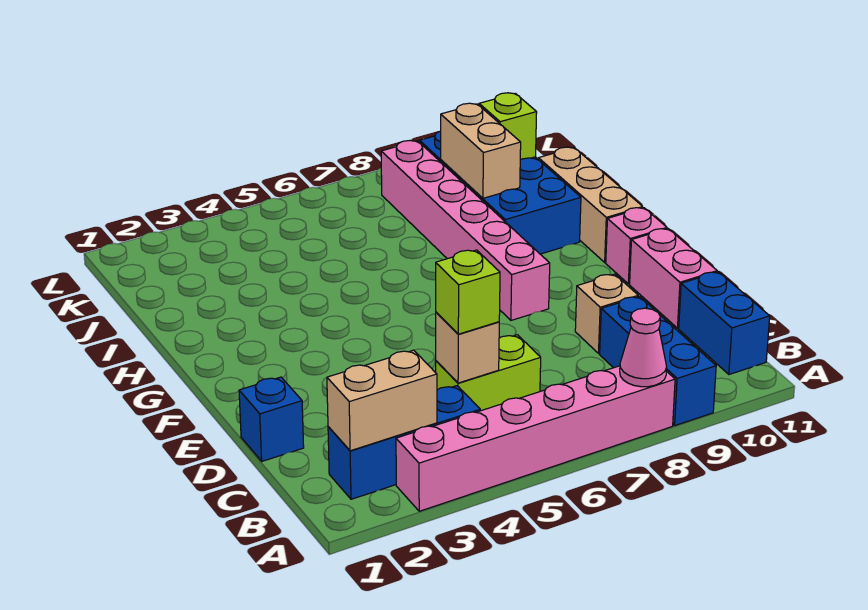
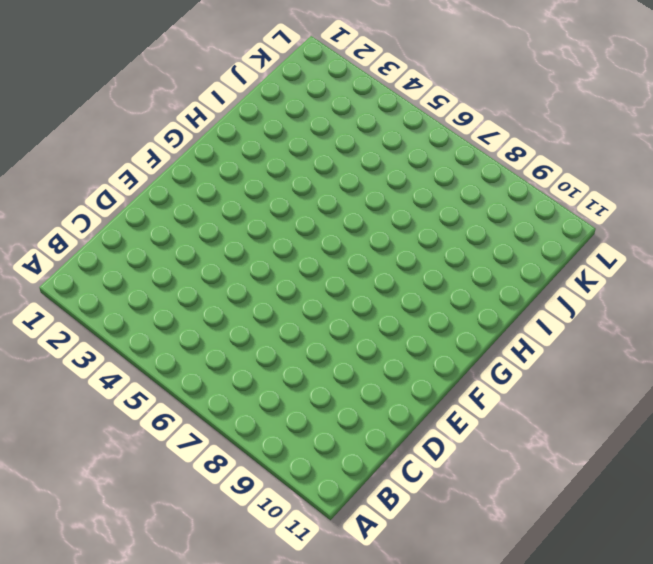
none -> pink 1x6 brick [396,366,675,511]
none -> blue 1x3 brick [600,297,716,425]
none -> blue 1x3 brick [328,386,480,499]

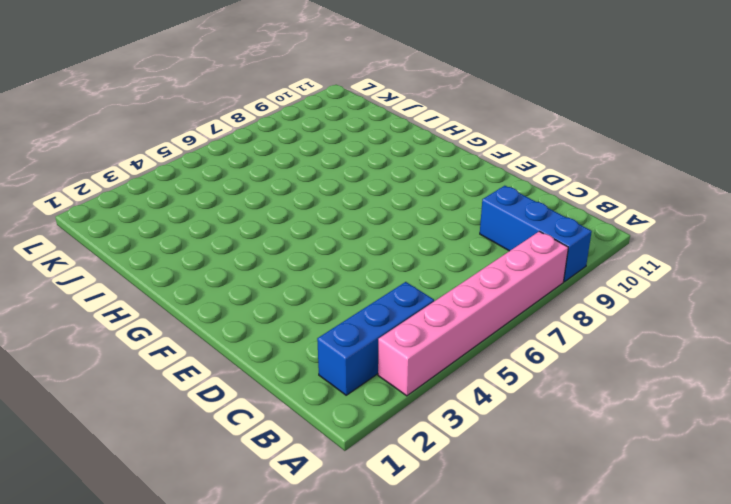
none -> blue 1x2 brick [679,272,770,374]
none -> lime 1x2 brick [436,335,541,411]
none -> blue 1x1 brick [239,377,304,461]

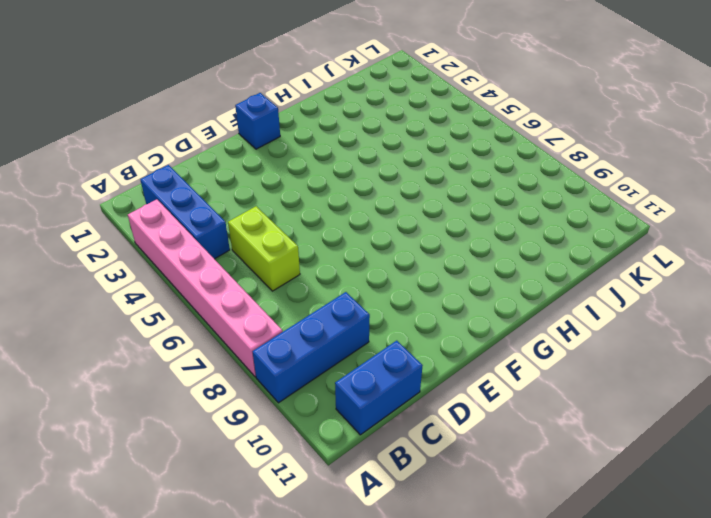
blue 1x1 brick [235,93,280,149] -> blue 1x1 brick moved to [239,377,304,461]
none -> tan 1x1 brick [575,274,638,354]
none -> pink 1x2 brick [630,229,717,328]
none -> pink 1x6 brick [381,140,550,320]

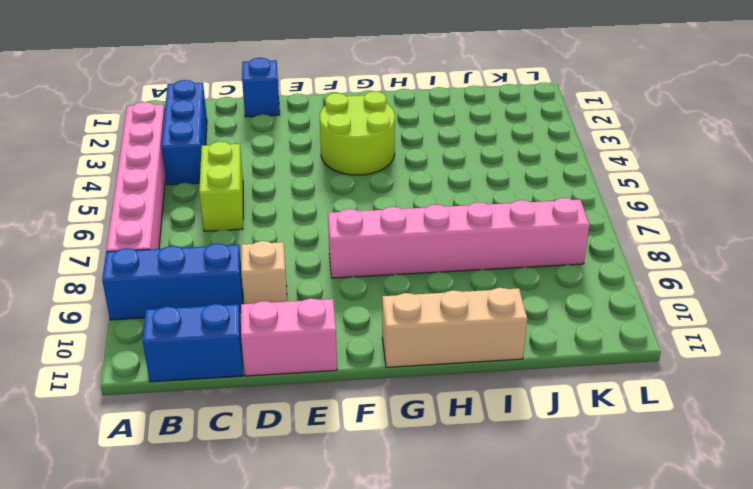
lime 2x2 round brick [320,91,395,175] -> none
none -> pink 1x1 brick [606,208,667,284]
none -> blue 2x4 brick [420,131,581,254]
none -> pink 1x1 cone [620,308,667,387]

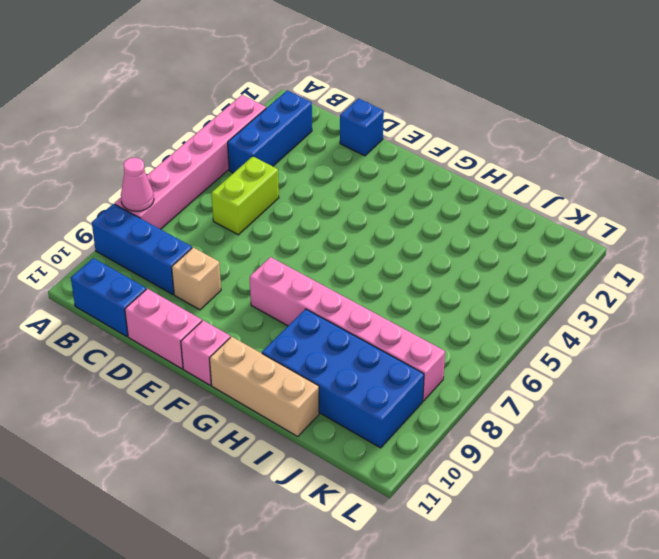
none -> tan 1x2 brick [327,350,437,451]
none -> tan 1x1 brick [436,312,499,383]
none -> tan 1x2 brick [441,103,521,198]

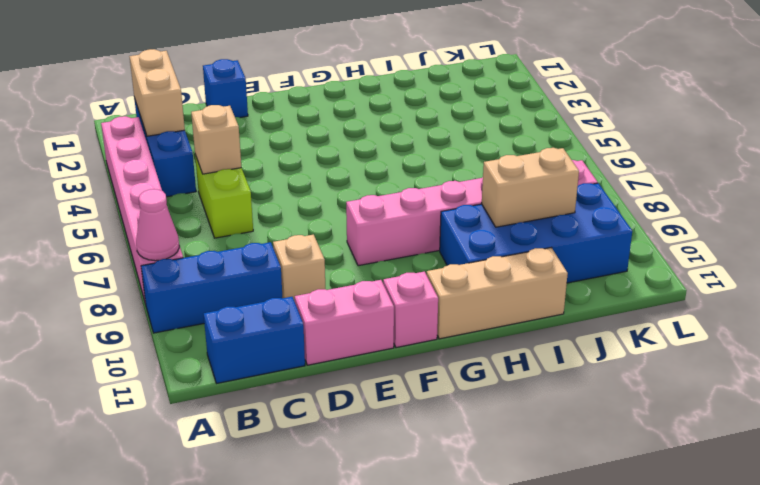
none -> lime 1x1 brick [479,93,537,160]
none -> lime 1x1 brick [436,250,500,334]

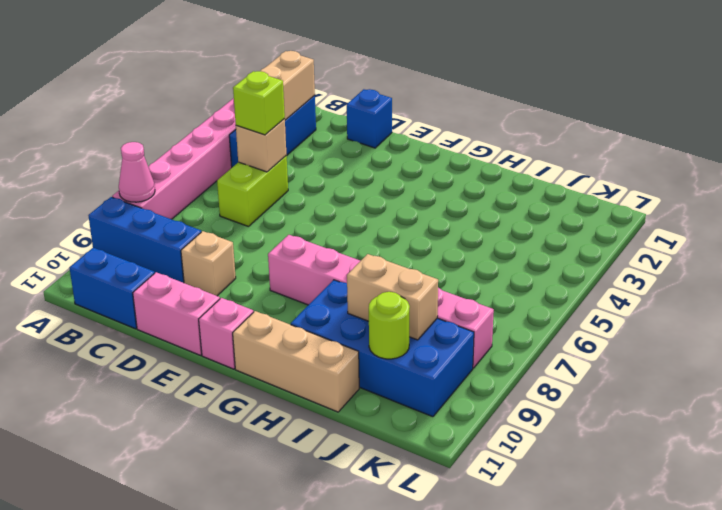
lime 1x1 round brick [369,292,410,359] -> lime 1x1 brick [479,93,537,160]

